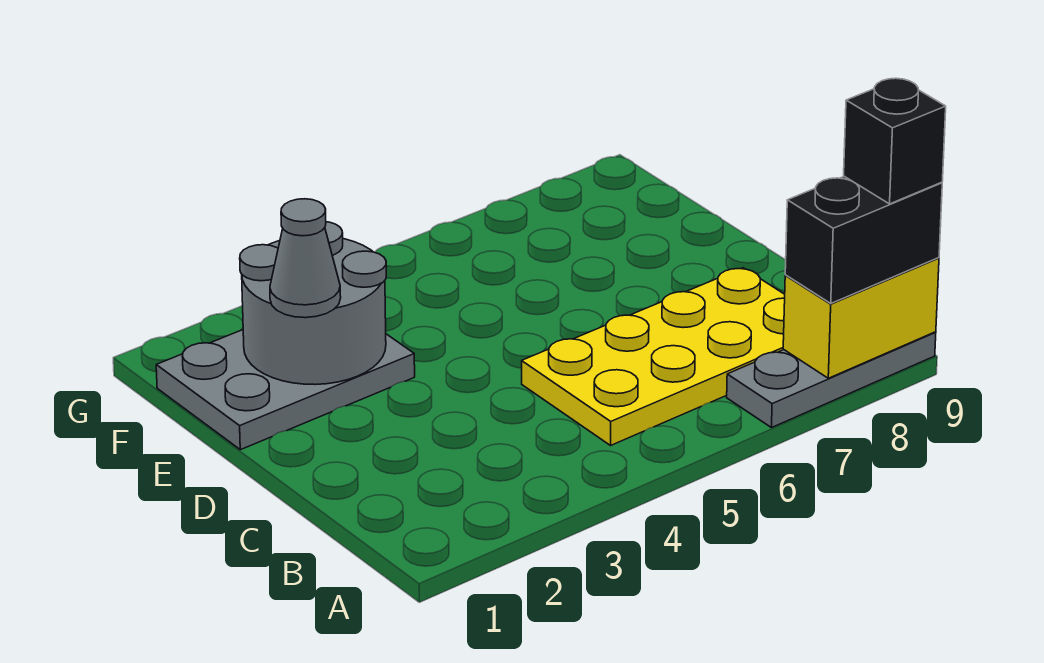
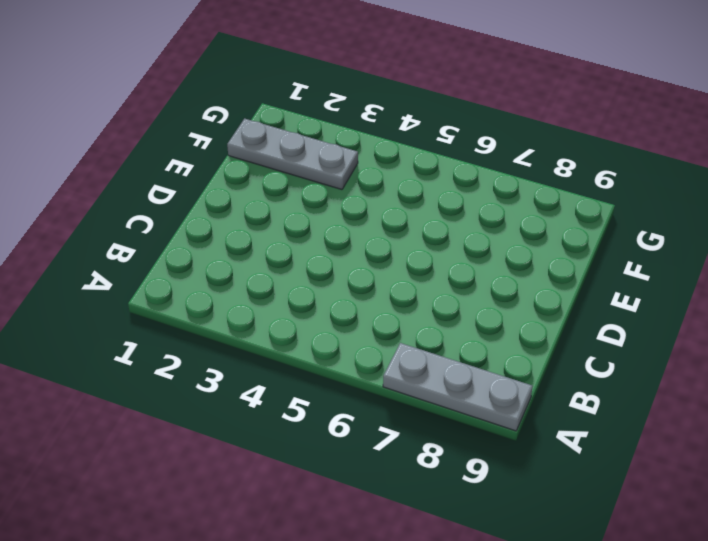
grey 1x3 plate [227,119,358,190] -> grey 2x3 plate [156,330,415,450]
none -> yellow 2x4 plate [522,268,785,445]
none -> yellow 1x2 brick [783,258,939,378]

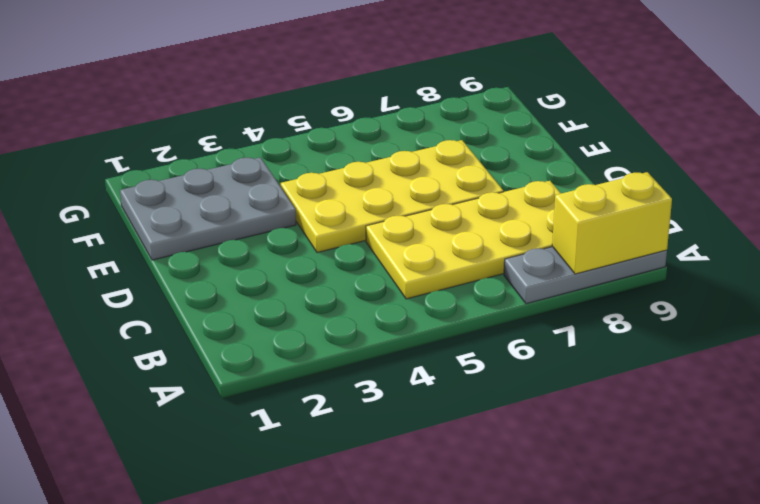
yellow 2x4 plate [281,140,503,253] -> none
none -> grey 2x2 round brick [240,222,386,385]
none -> black 1x2 brick [785,176,942,303]

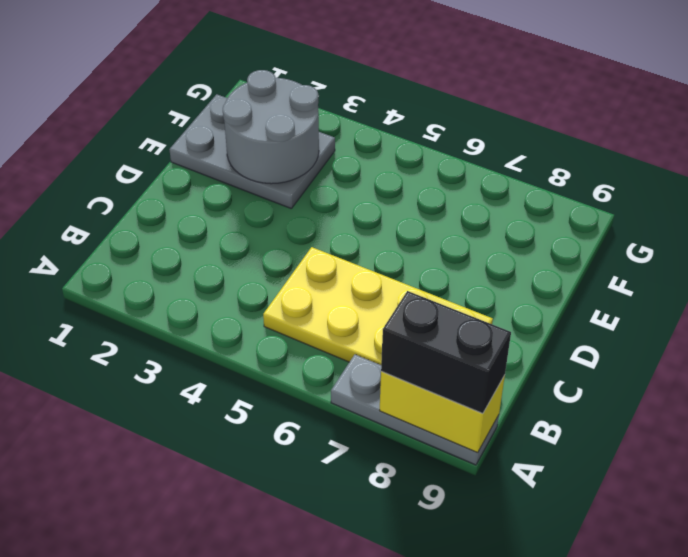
none -> grey 1x1 cone [270,199,341,318]
none -> black 1x1 brick [844,78,946,204]

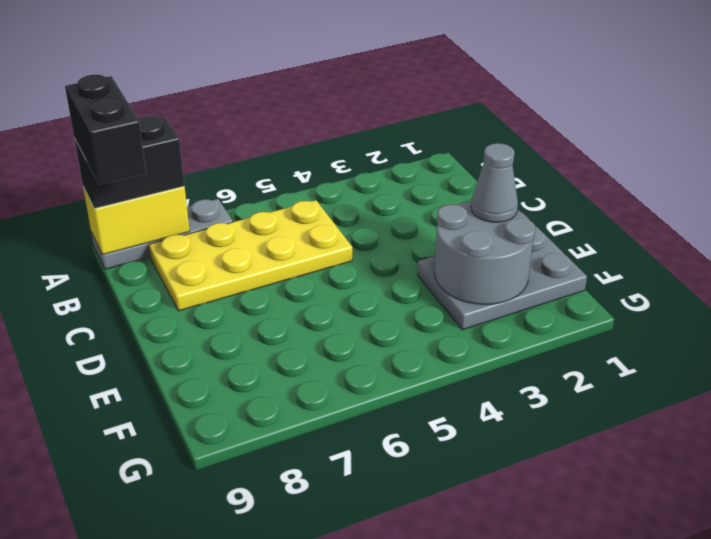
black 1x2 brick [65,75,146,185] -> black 1x1 brick [844,78,946,204]

